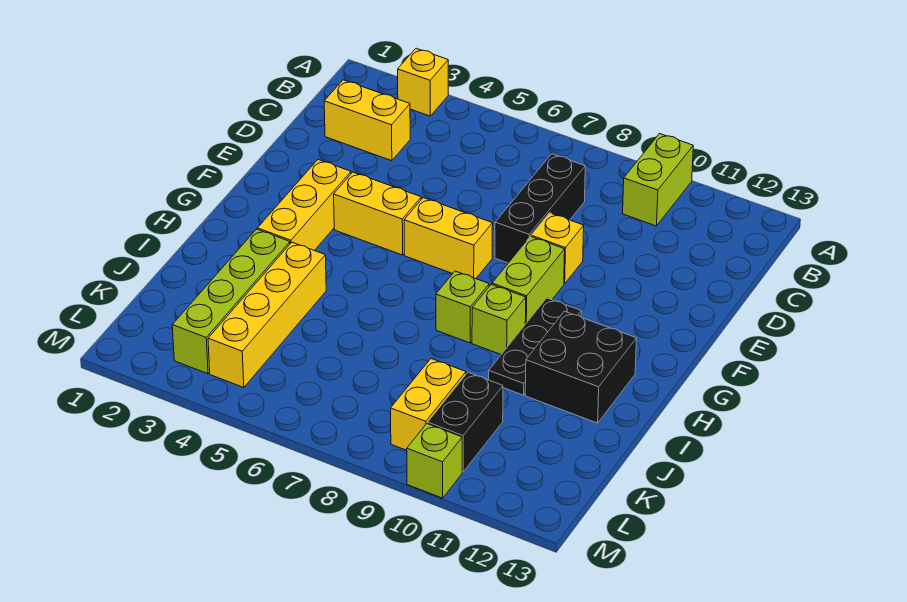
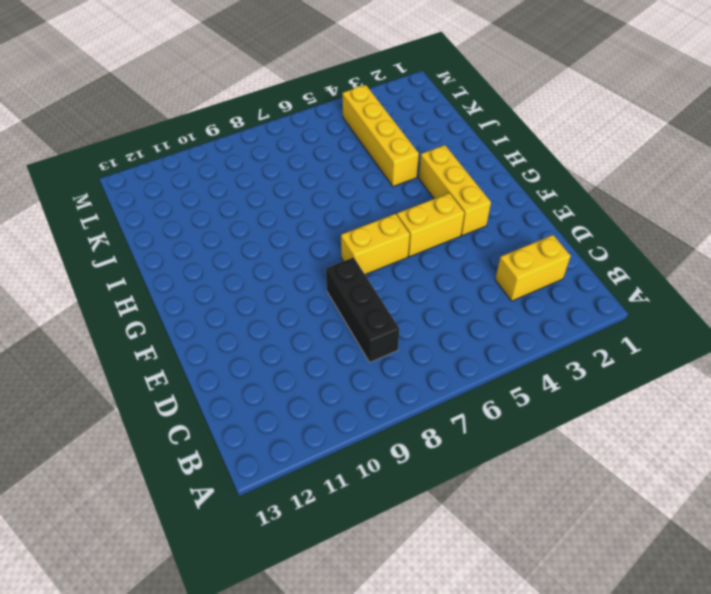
none -> yellow 1x1 brick [398,48,448,116]
none -> lime 1x2 brick [623,134,693,226]
none -> yellow 1x1 brick [531,213,584,284]

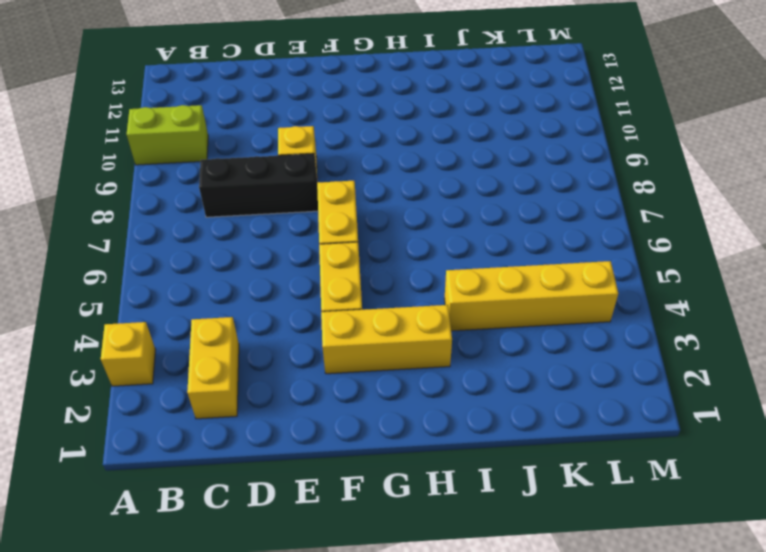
none -> lime 1x2 brick [492,236,565,324]
none -> black 1x3 plate [489,298,581,395]
none -> lime 1x1 brick [436,271,489,343]

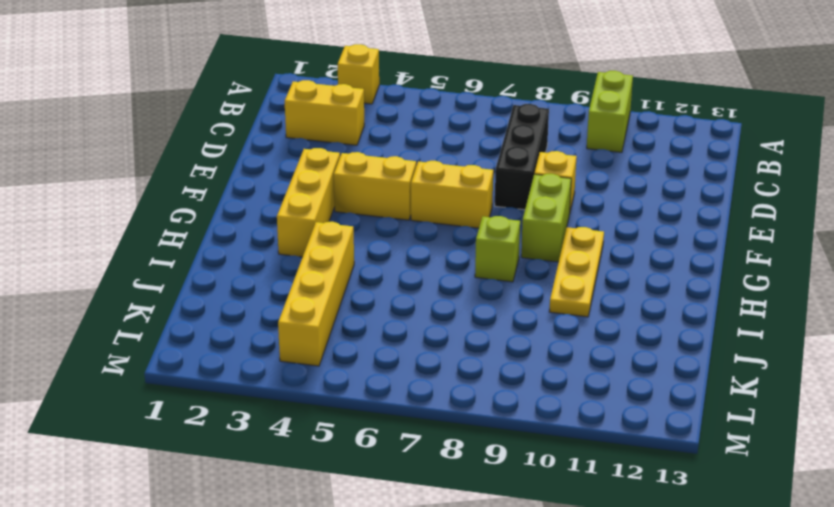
yellow 1x3 plate [549,227,604,317] -> black 1x3 plate [489,298,581,395]
none -> lime 1x1 brick [472,284,526,354]
none -> black 2x2 brick [525,311,637,423]
none -> lime 1x4 brick [172,229,290,374]

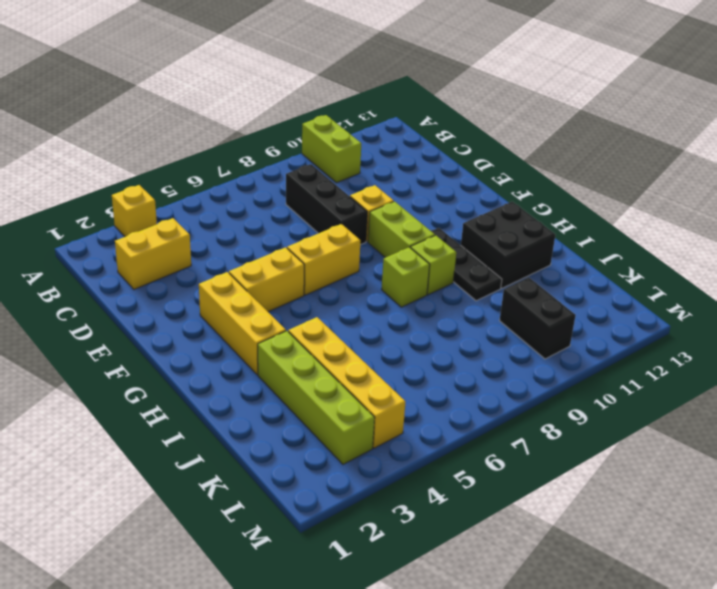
none -> yellow 1x2 brick [391,359,466,450]
none -> lime 1x1 brick [407,424,462,498]

